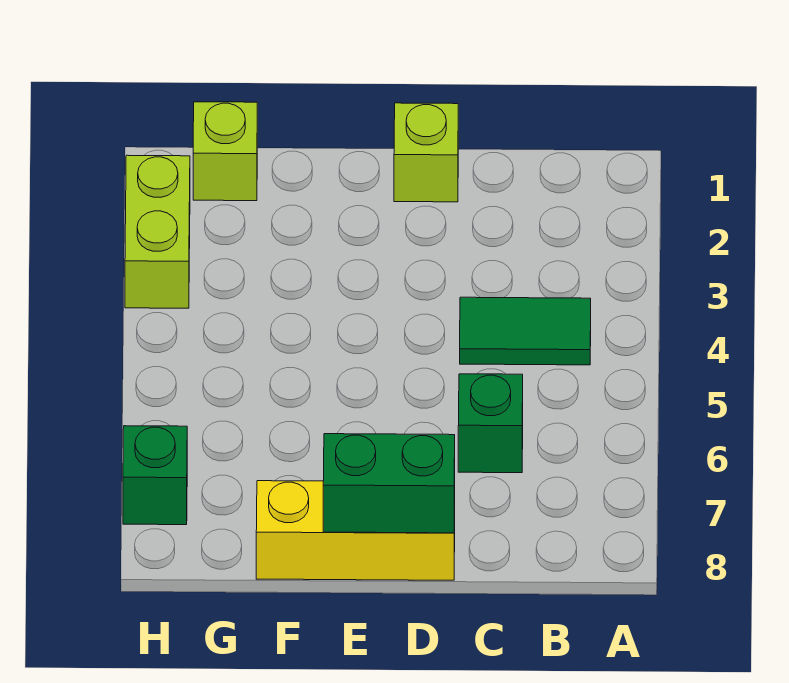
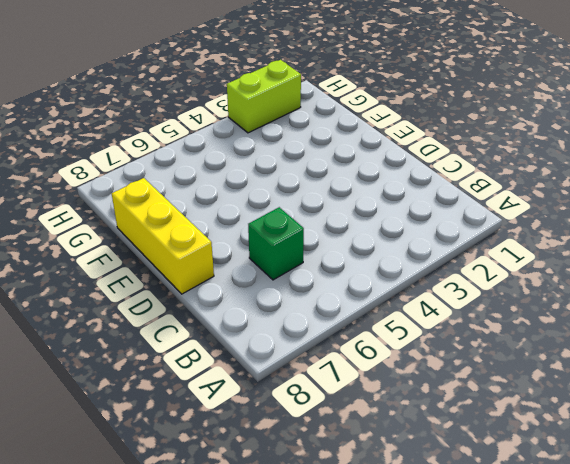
none -> green 1x2 tile [460,297,591,365]
none -> lime 1x1 brick [394,103,458,202]

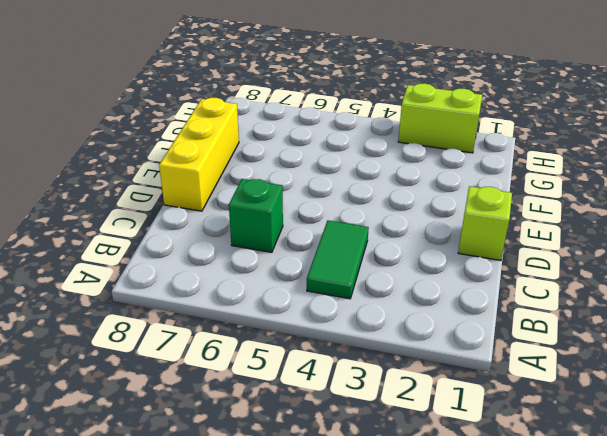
none -> lime 1x1 brick [193,102,257,201]
none -> green 1x1 brick [123,426,187,525]

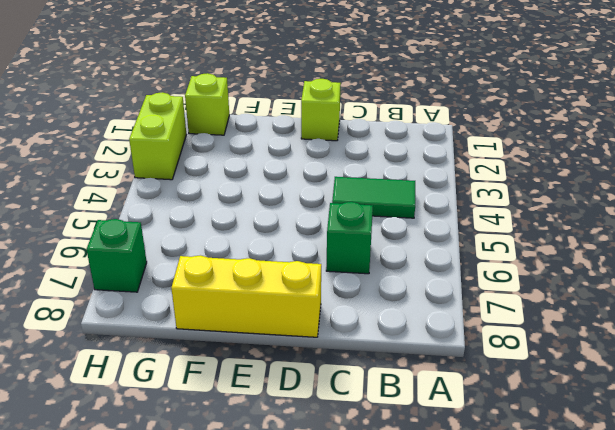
none -> green 1x2 brick [323,434,455,533]

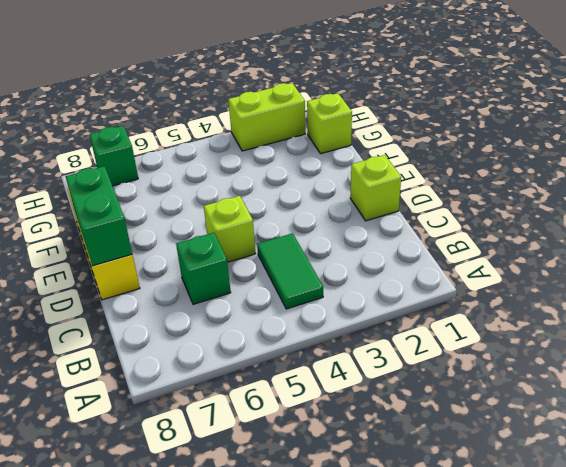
lime 1x1 brick [204,196,255,262] -> none

